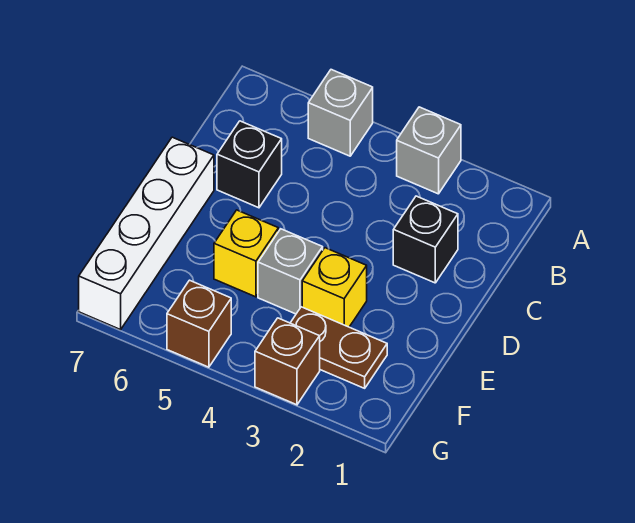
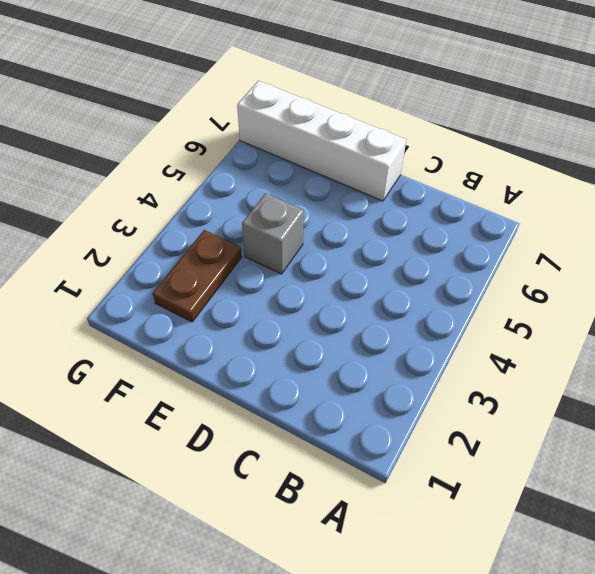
none -> grey 1x1 brick [397,107,461,194]
none -> grey 1x1 brick [308,70,373,156]

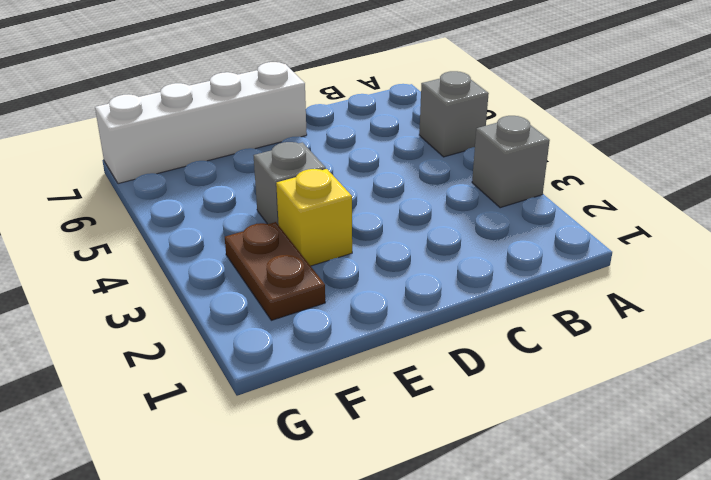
none -> black 1x1 brick [393,196,458,283]
none -> black 1x1 brick [217,121,282,208]

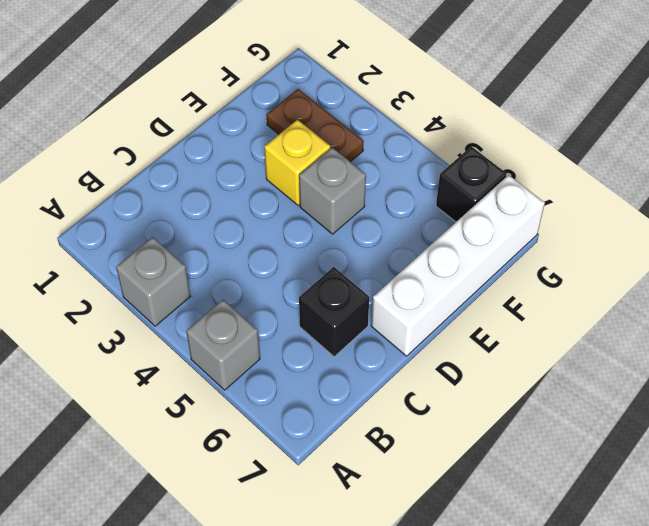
black 1x1 brick [436,146,507,222] -> black 1x1 brick moved to [393,196,458,283]
none -> yellow 1x1 brick [214,210,278,297]
none -> brown 1x1 brick [255,318,320,405]

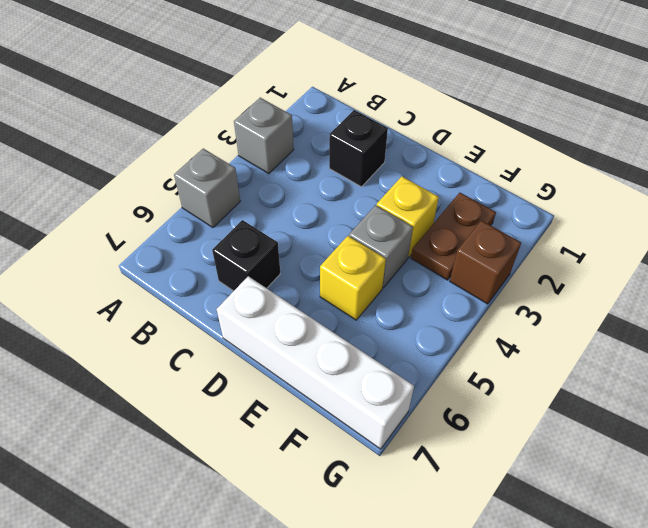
none -> brown 1x1 brick [167,280,231,367]

